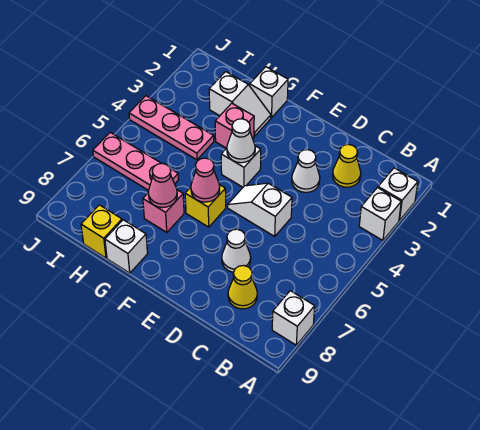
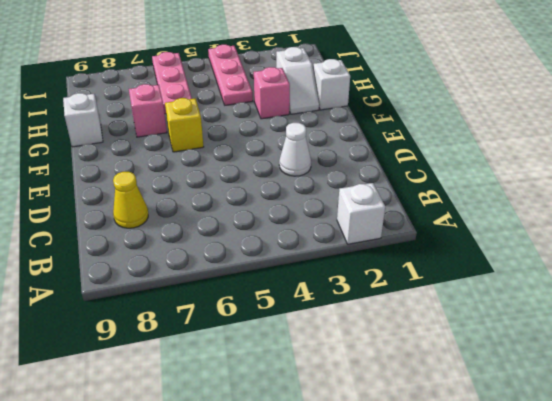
none -> white 1x1 brick [359,188,401,240]
none -> white 1x1 brick [272,291,315,345]
none -> yellow 1x1 cone [333,145,361,187]

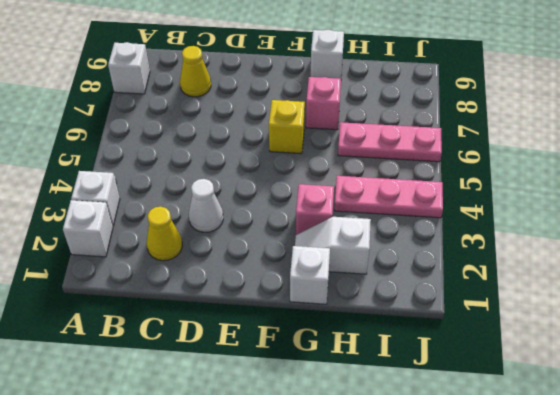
none -> white 1x2 slope [228,183,292,236]
none -> white 1x1 cone [222,229,251,272]
none -> white 1x1 brick [221,146,261,187]

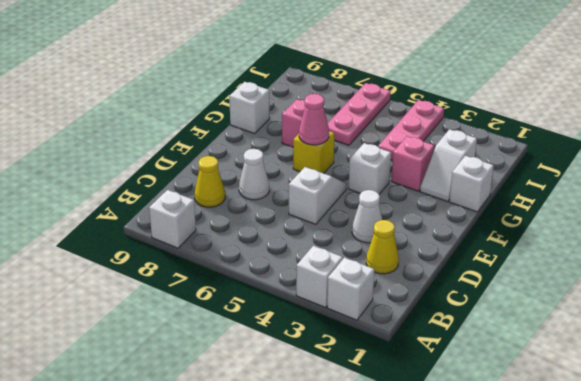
none -> yellow 1x1 brick [81,205,122,258]
none -> white 1x1 cone [227,119,255,163]
none -> pink 1x1 cone [148,163,177,208]

